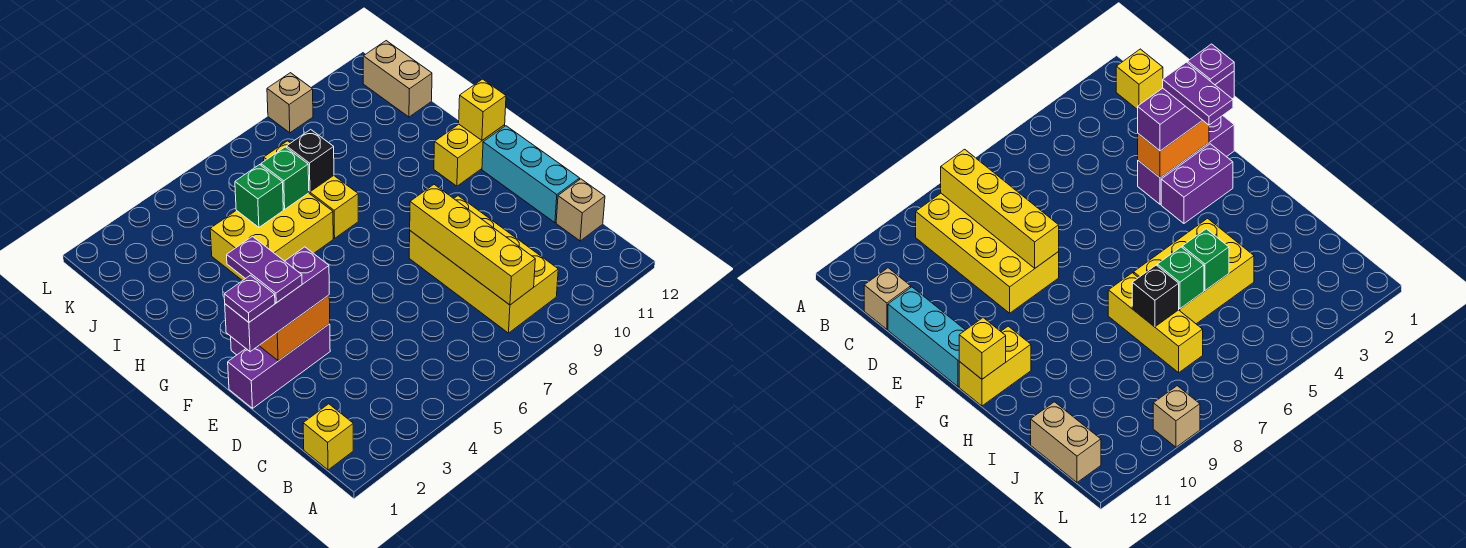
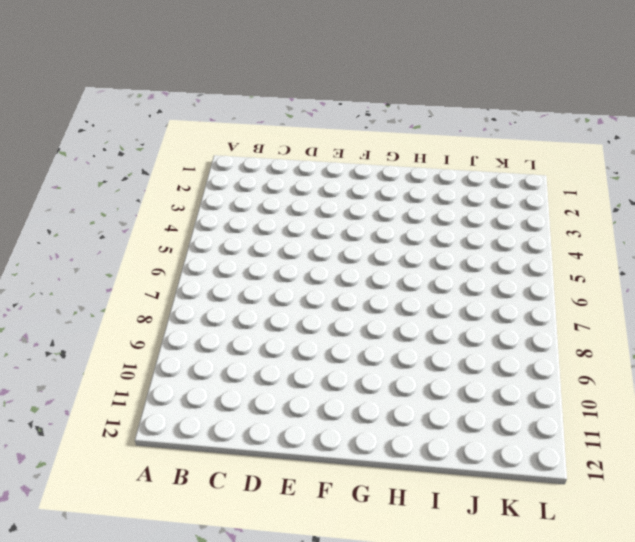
none -> yellow 1x1 brick [303,404,353,470]
none -> yellow 2x4 brick [409,196,558,333]
none -> tan 1x1 brick [556,179,605,241]

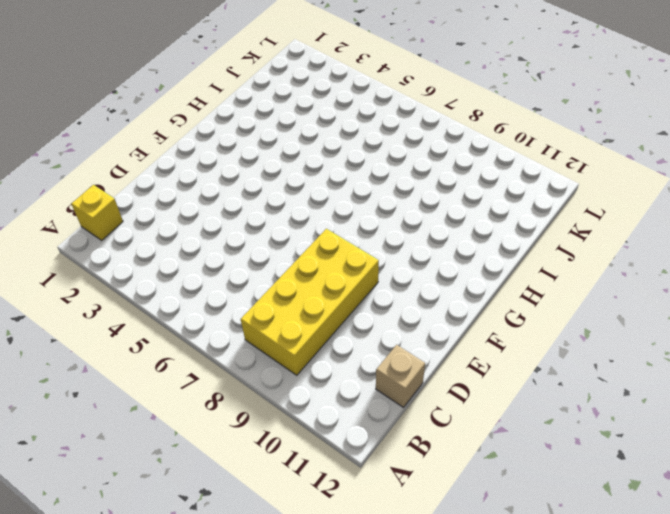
none -> cyan 1x3 brick [482,126,580,223]
none -> purple 1x3 brick [228,324,330,408]
none -> purple 1x2 brick [1161,144,1233,223]

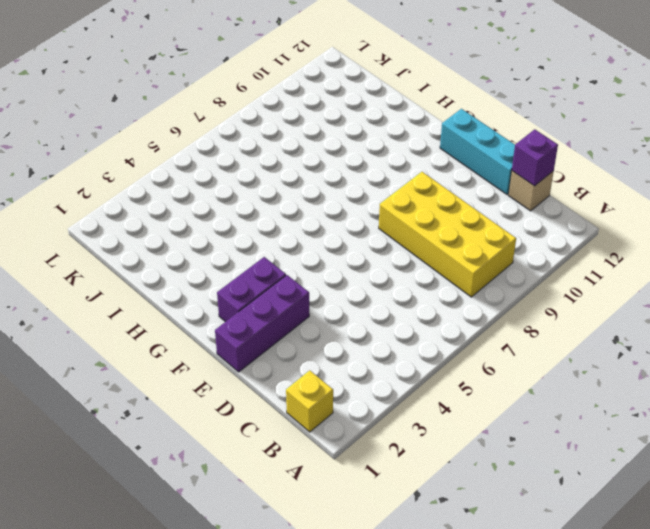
purple 1x1 brick [512,129,558,186] -> none
none -> yellow 1x2 brick [434,124,505,186]
none -> yellow 2x3 brick [210,193,333,281]
none -> yellow 1x3 brick [264,141,358,238]

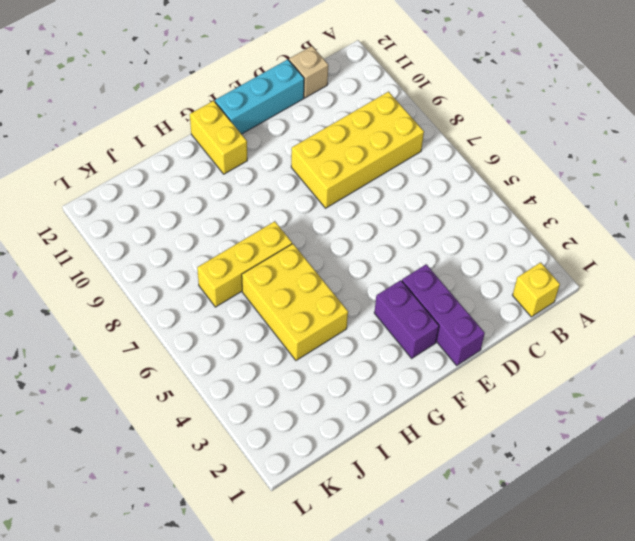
none -> tan 1x2 brick [363,41,432,117]
none -> tan 1x1 brick [267,73,313,133]
none -> yellow 1x4 brick [410,185,535,305]

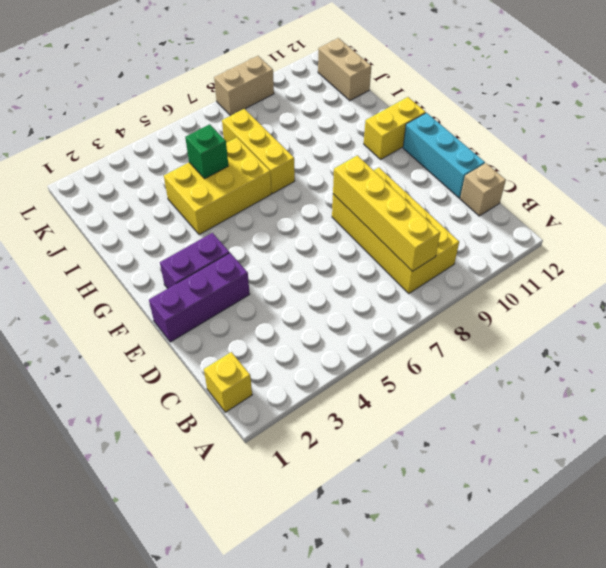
tan 1x2 brick [214,56,274,116] -> tan 1x1 brick [267,73,313,133]
none -> orange 1x2 brick [259,295,330,361]
none -> yellow 1x1 brick [459,79,506,140]
none -> green 1x1 brick [261,147,309,209]

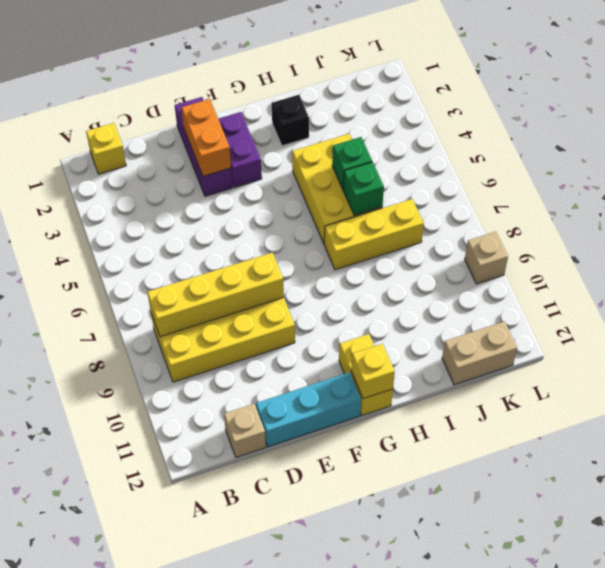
black 1x1 brick [272,95,309,146] -> black 1x1 brick moved to [287,129,334,192]
none -> purple 1x3 brick [225,247,329,352]
none -> purple 1x1 plate [224,275,275,322]
none -> purple 1x2 plate [227,236,302,303]

